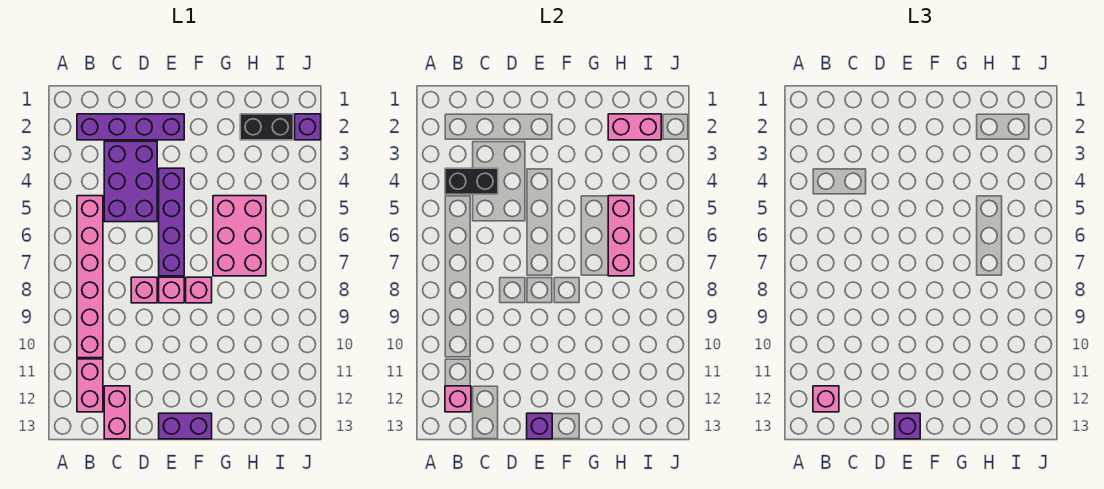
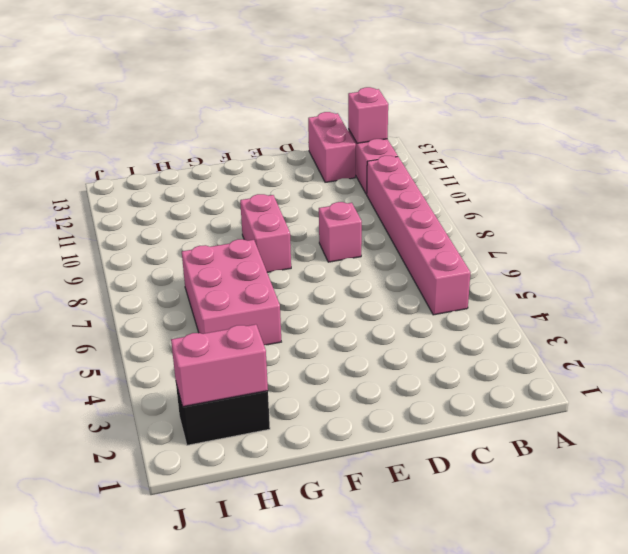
pink 1x2 brick [240,194,291,272] -> pink 1x1 brick [186,277,212,303]
none -> purple 1x4 brick [77,114,184,140]
none -> purple 2x3 brick [104,141,157,222]
none -> purple 1x4 brick [159,168,184,276]

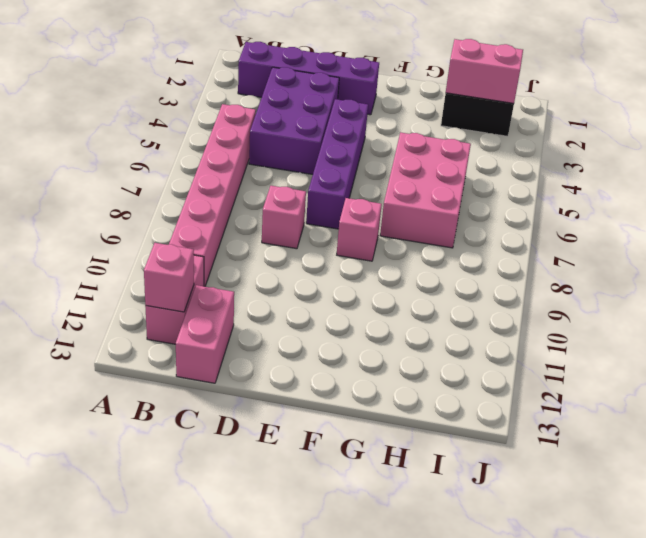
none -> pink 1x1 brick [159,277,184,303]
none -> purple 1x2 brick [159,413,212,439]
none -> purple 1x1 brick [295,114,321,140]

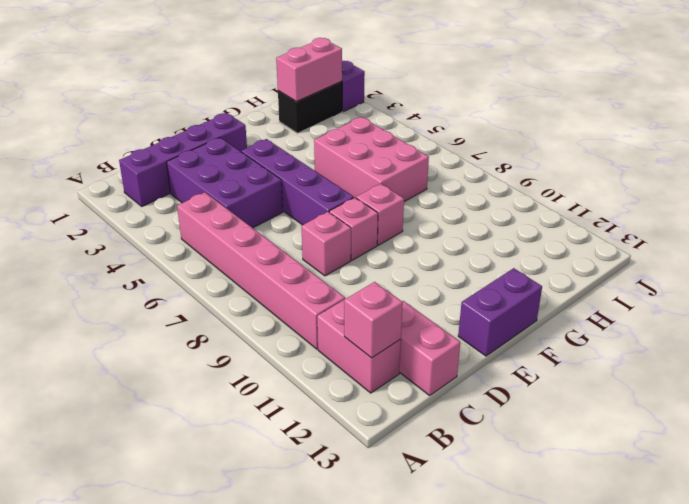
none -> black 1x2 brick [445,168,498,194]
none -> purple 1x1 brick [527,413,552,439]
none -> pink 1x3 brick [608,196,634,276]

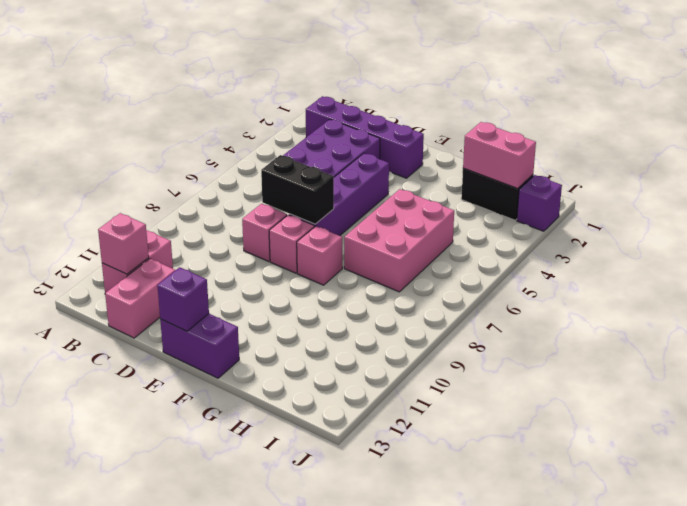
black 1x2 brick [261,155,334,224] -> black 1x2 brick moved to [445,168,498,194]
none -> pink 1x6 brick [77,196,103,358]
none -> pink 1x3 brick [608,196,634,276]
none -> pink 1x1 brick [813,386,839,412]

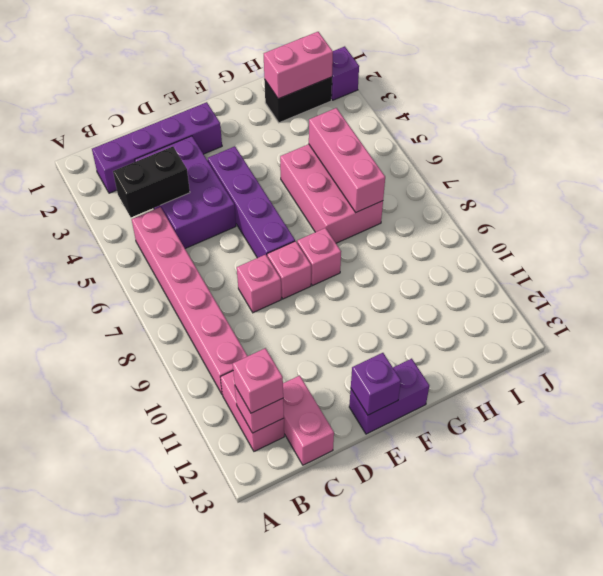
none -> purple 1x1 brick [895,413,920,439]

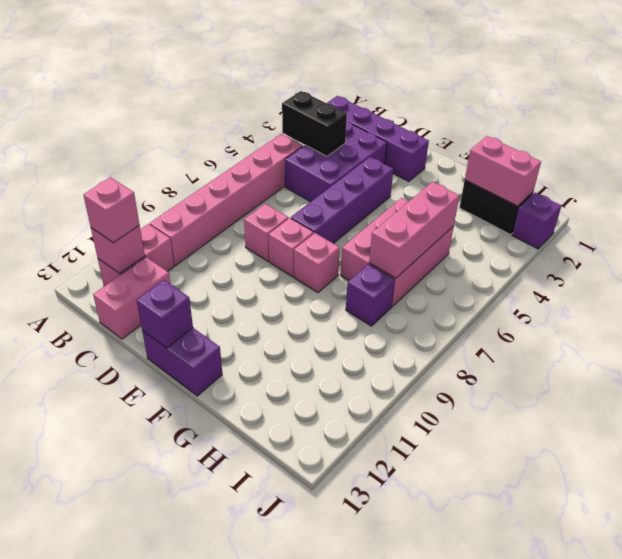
purple 1x1 brick [346,264,395,326] -> purple 1x1 brick moved to [895,413,920,439]

